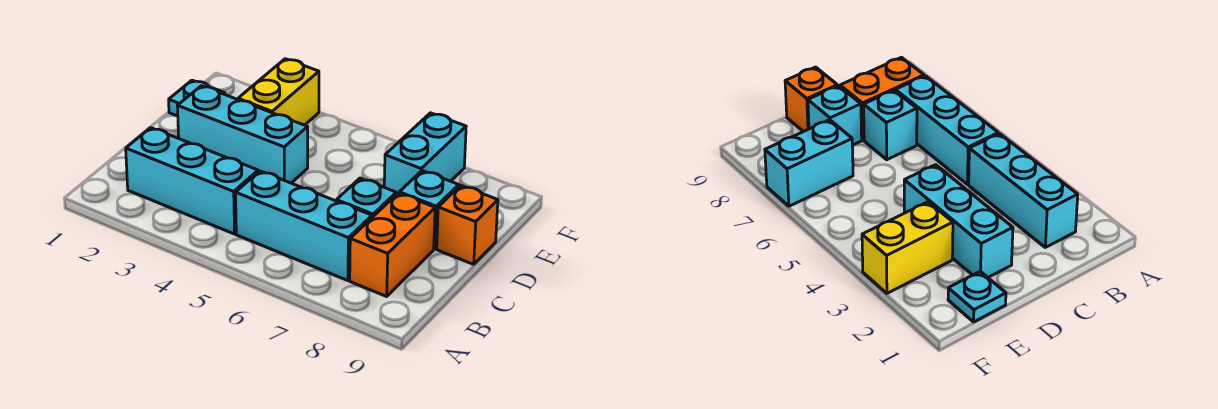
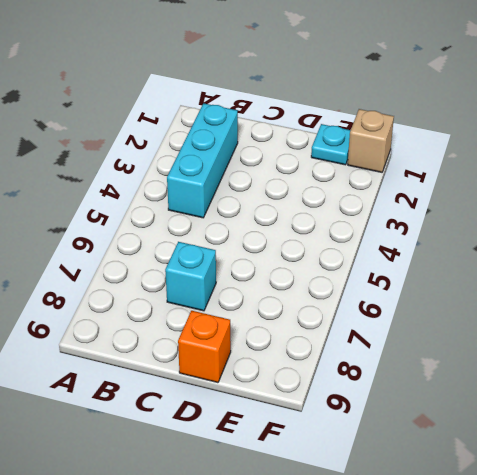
tan 1x1 brick [348,109,394,172] -> none
none -> cyan 1x3 brick [236,171,372,281]
none -> orange 1x2 brick [350,193,435,296]

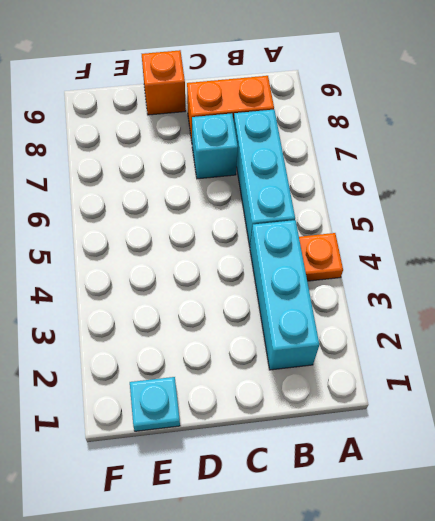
orange 1x1 plate [299,233,343,281] -> none
none -> cyan 1x3 brick [178,86,308,183]
none -> cyan 1x1 brick [399,171,459,249]

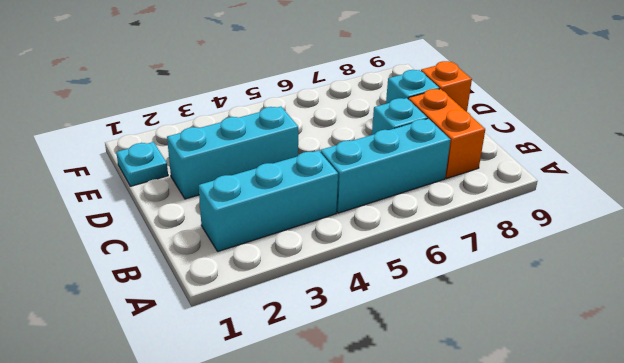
none -> yellow 1x2 brick [238,59,319,125]
none -> cyan 1x2 brick [384,113,466,195]

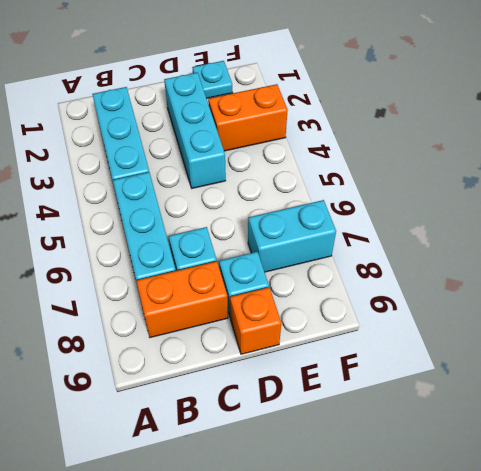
orange 1x2 brick [208,84,288,151] -> yellow 1x2 brick [238,59,319,125]

